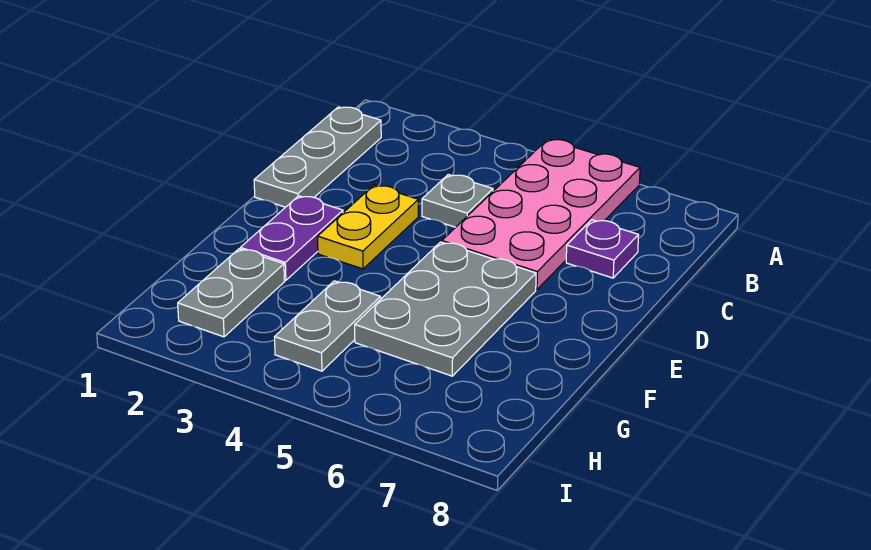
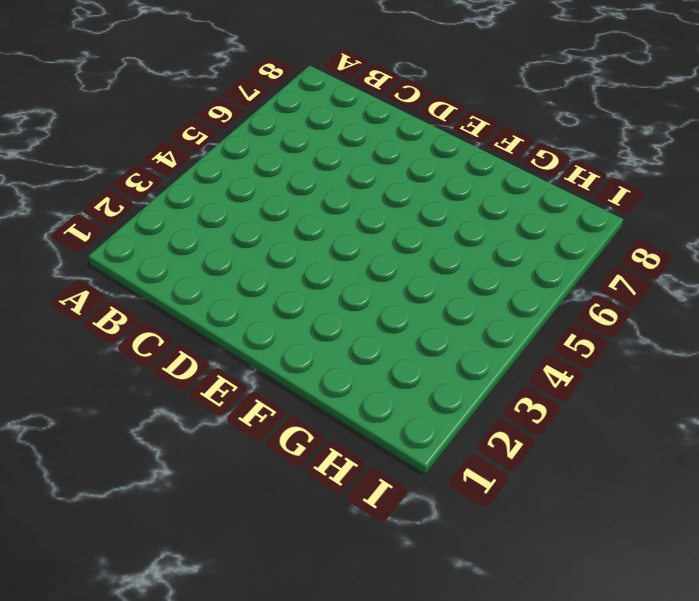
none -> pink 2x4 plate [442,139,640,290]
none -> grey 1x3 plate [254,107,381,207]

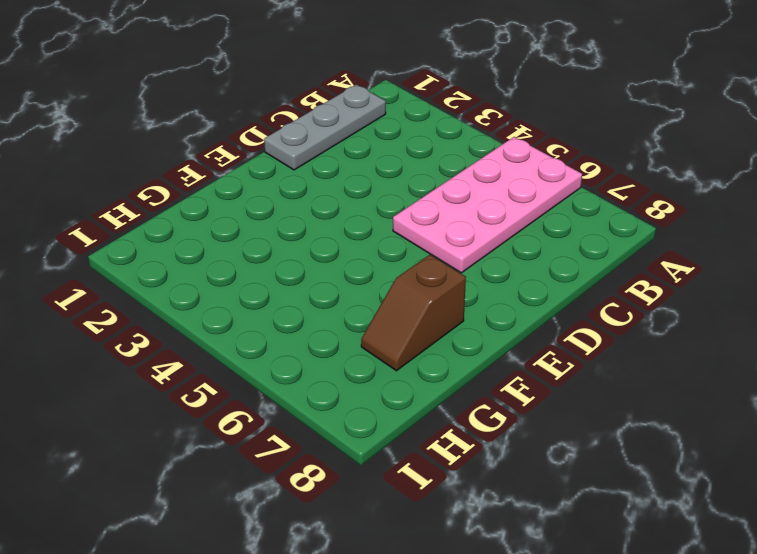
brown 1x2 slope [361,255,466,371] -> none
none -> grey 1x1 plate [422,175,493,227]
none -> purple 1x1 plate [566,220,639,278]

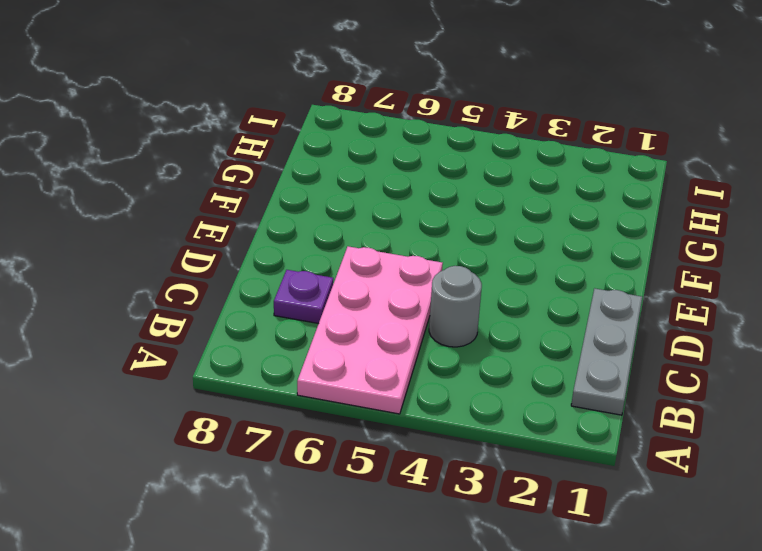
grey 1x1 round brick [429,266,482,347] -> grey 1x1 plate [422,175,493,227]
none -> yellow 1x2 plate [318,185,418,269]
none -> purple 1x2 plate [240,196,343,280]

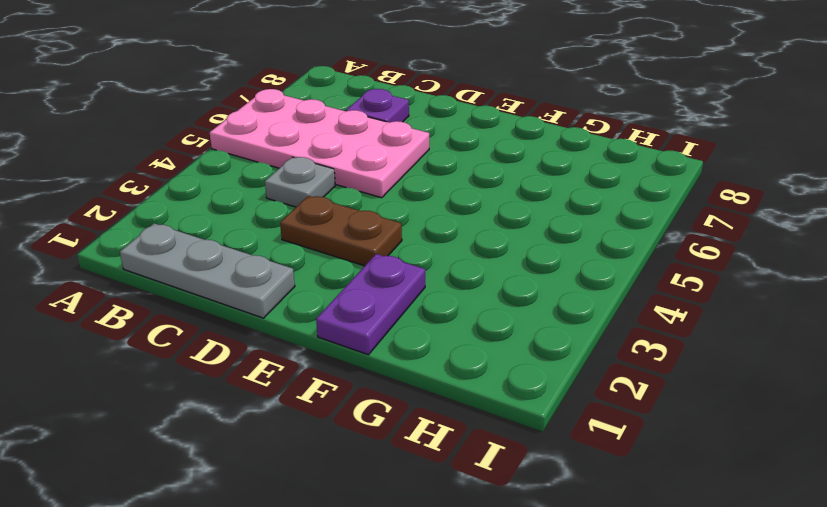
brown 1x2 plate [280,196,402,266] -> yellow 1x2 plate [318,185,418,269]
purple 1x2 plate [316,254,425,355] -> purple 1x2 plate turned to [240,196,343,280]
none -> grey 2x3 plate [355,242,536,376]
none -> grey 1x2 plate [178,249,285,337]

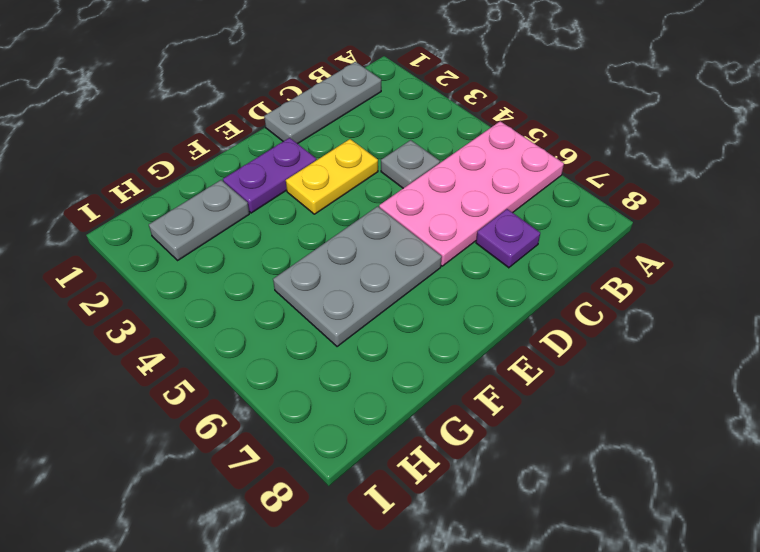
none -> grey 1x2 plate [275,281,381,371]

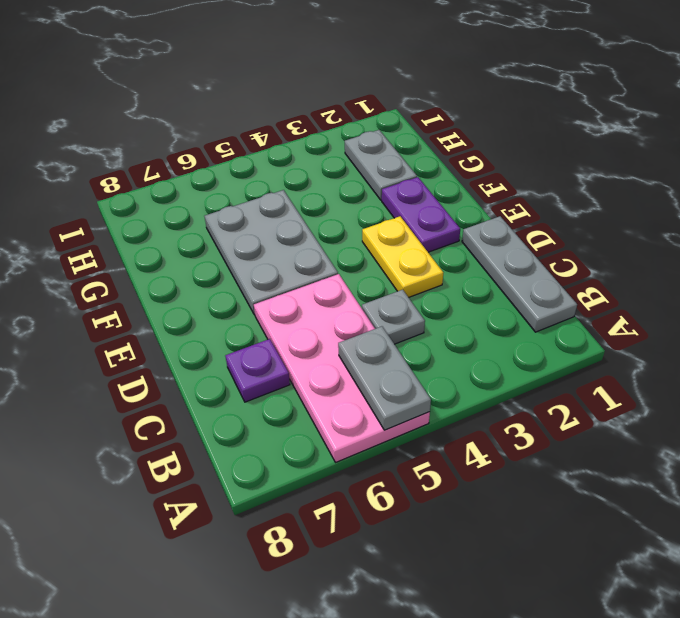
grey 1x2 plate [338,326,431,430] -> grey 1x2 plate moved to [275,281,381,371]

